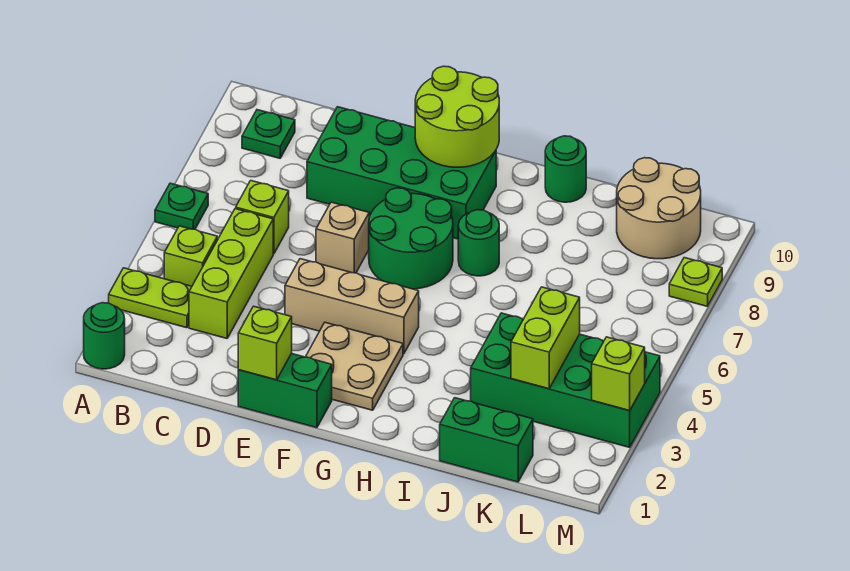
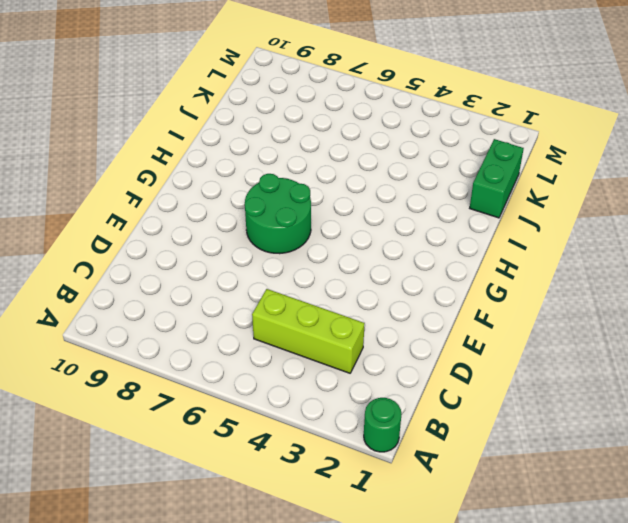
none -> lime 1x2 plate [109,268,192,328]
none -> green 1x1 plate [155,183,208,229]
none -> lime 1x1 brick [164,226,217,286]

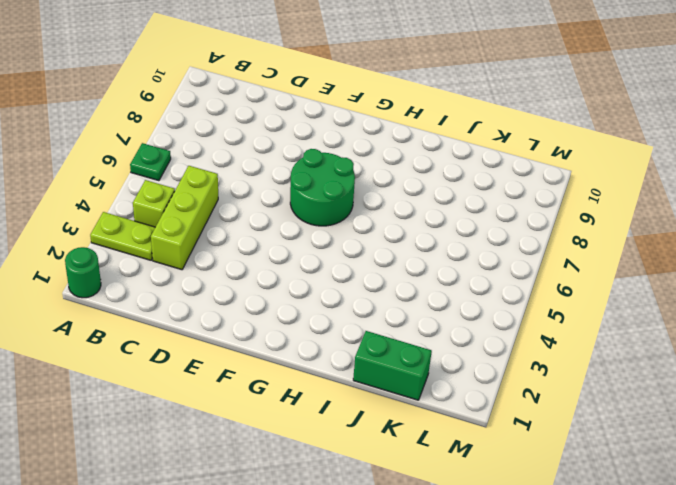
none -> green 1x1 plate [242,110,295,158]
none -> lime 1x1 brick [236,181,289,254]
none -> green 2x4 brick [307,107,496,239]

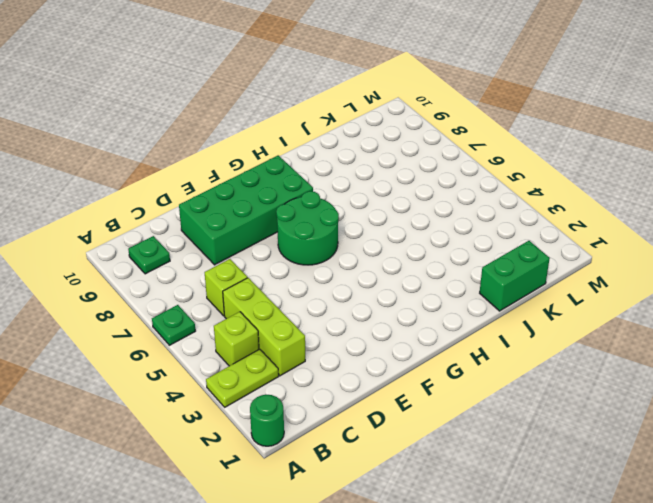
none -> green 1x2 brick [238,354,332,428]
none -> tan 1x3 brick [285,259,419,354]
none -> tan 1x1 brick [316,202,369,273]

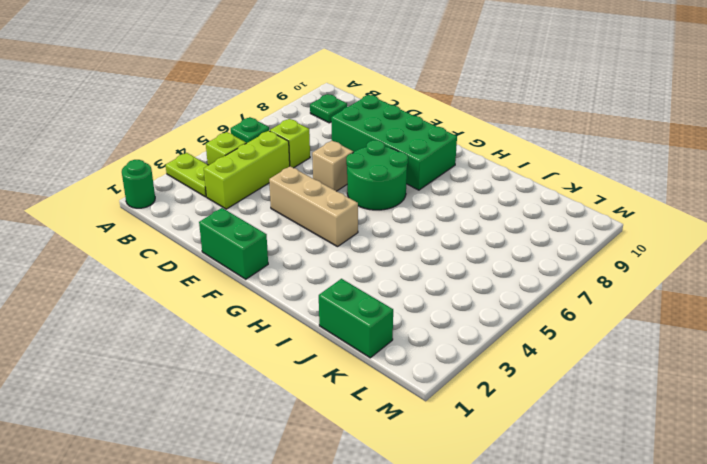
none -> tan 2x2 plate [306,322,403,410]
none -> green 1x1 round brick [458,210,499,276]
none -> green 1x1 round brick [545,136,586,202]

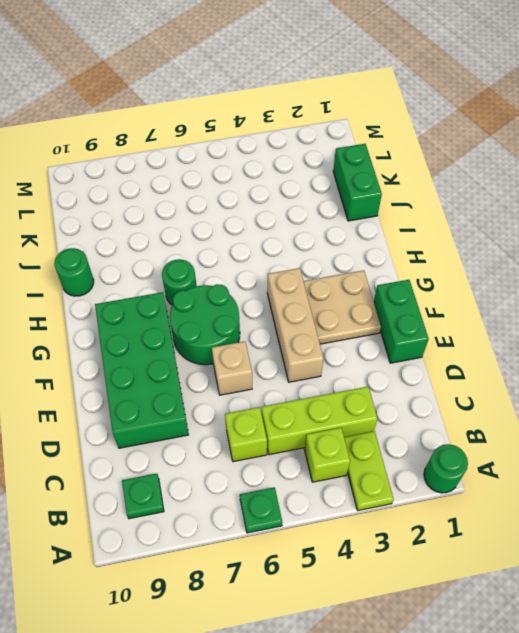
none -> green 2x4 brick [471,313,660,447]
none -> tan 2x2 round brick [617,158,701,259]
none -> lime 1x1 plate [669,258,722,306]

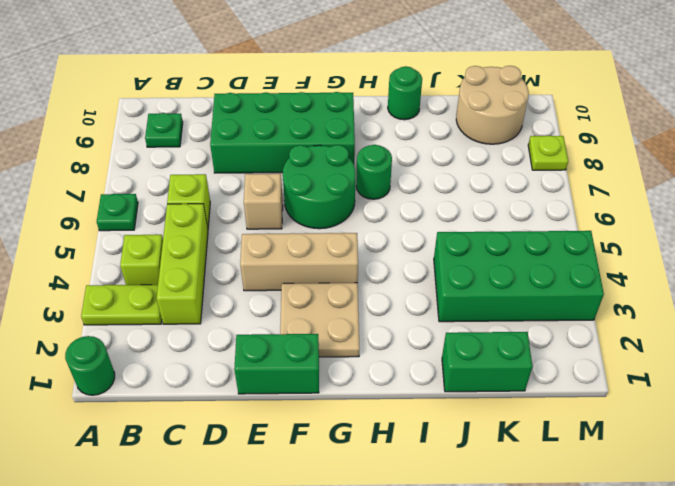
none -> lime 1x1 brick [238,306,292,380]
none -> lime 2x2 round brick [415,66,499,167]
none -> lime 1x2 brick [511,287,580,389]

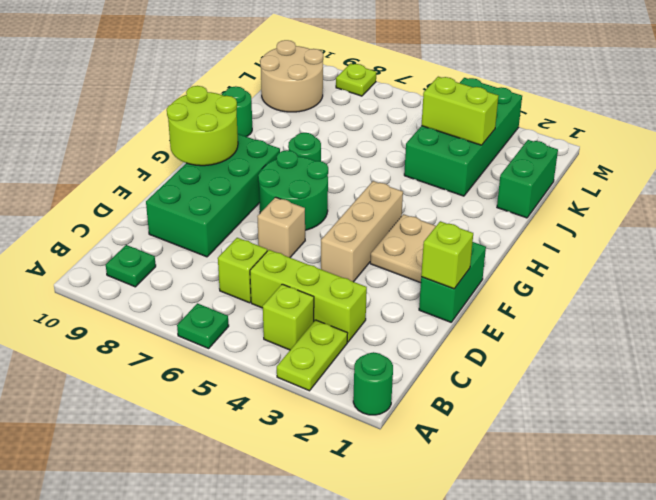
none -> lime 1x1 brick [592,337,645,410]

